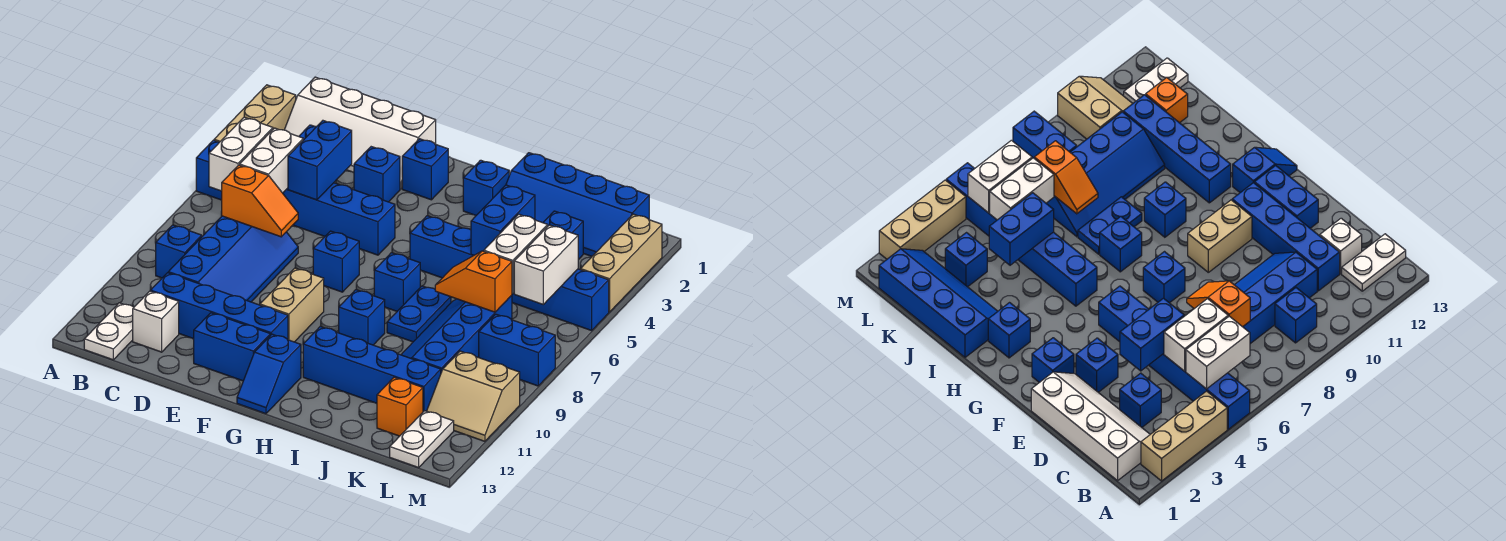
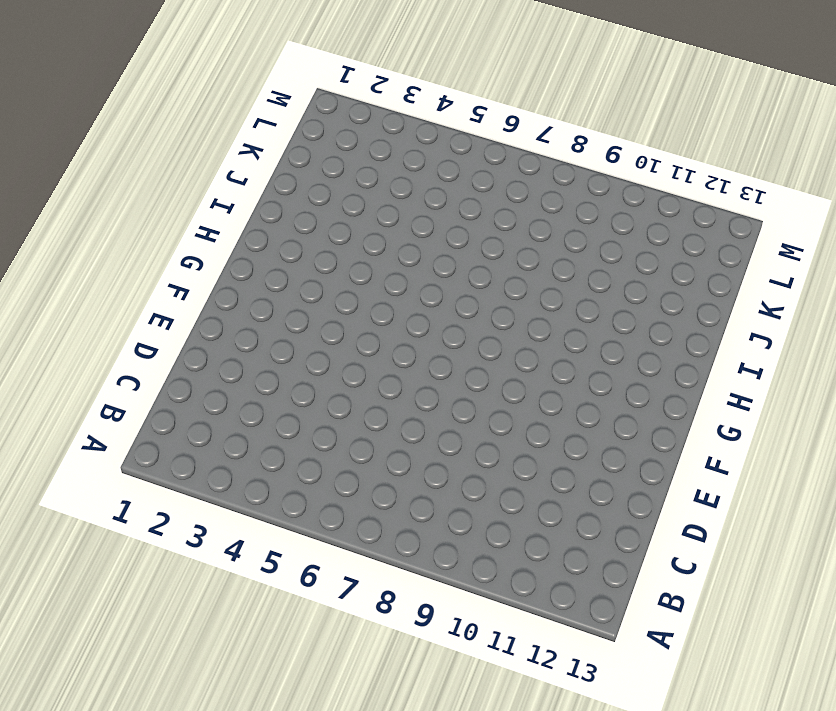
none -> tan 1x3 brick [214,85,296,142]
none -> blue 1x6 brick [196,140,395,255]
none -> white 2x4 slope [284,77,436,189]
none -> blue 1x1 brick [156,225,202,278]

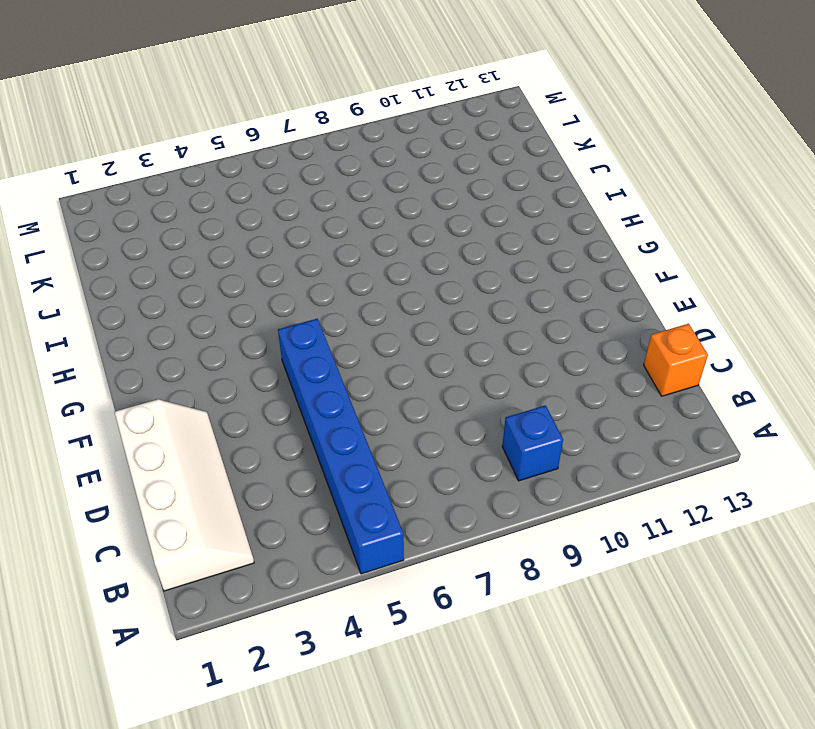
orange 1x1 brick [644,324,708,396] -> orange 1x1 brick moved to [377,377,423,436]
none -> tan 1x3 brick [214,85,296,142]
none -> white 1x2 plate [84,303,134,360]
none -> blue 1x1 brick [1120,373,1161,427]
none -> blue 2x4 slope [168,216,298,302]

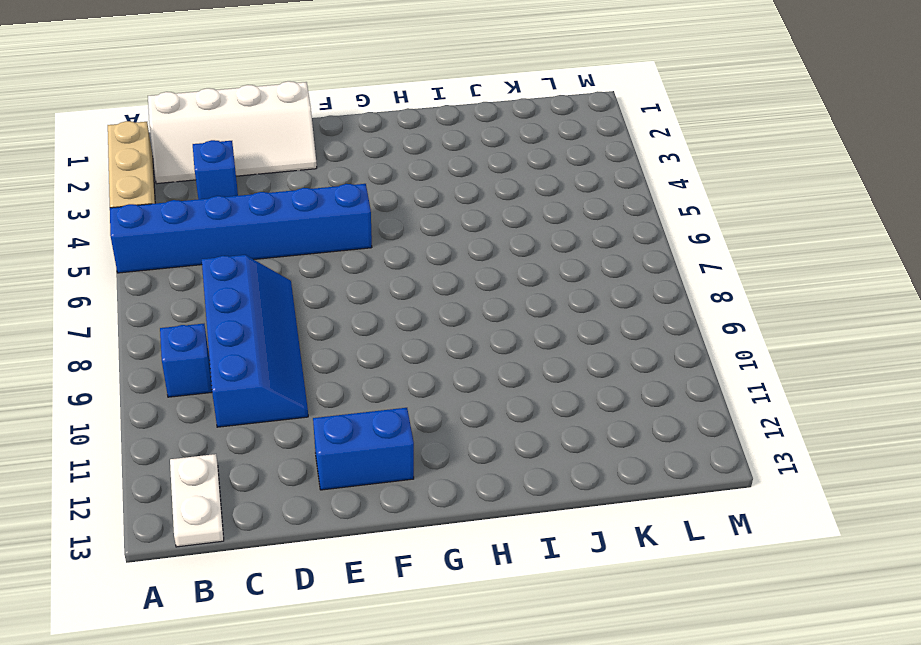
none -> blue 1x4 brick [151,273,288,340]
none -> white 1x1 brick [133,291,179,352]
none -> blue 1x1 brick [354,147,400,202]
none -> blue 1x1 brick [402,139,448,200]

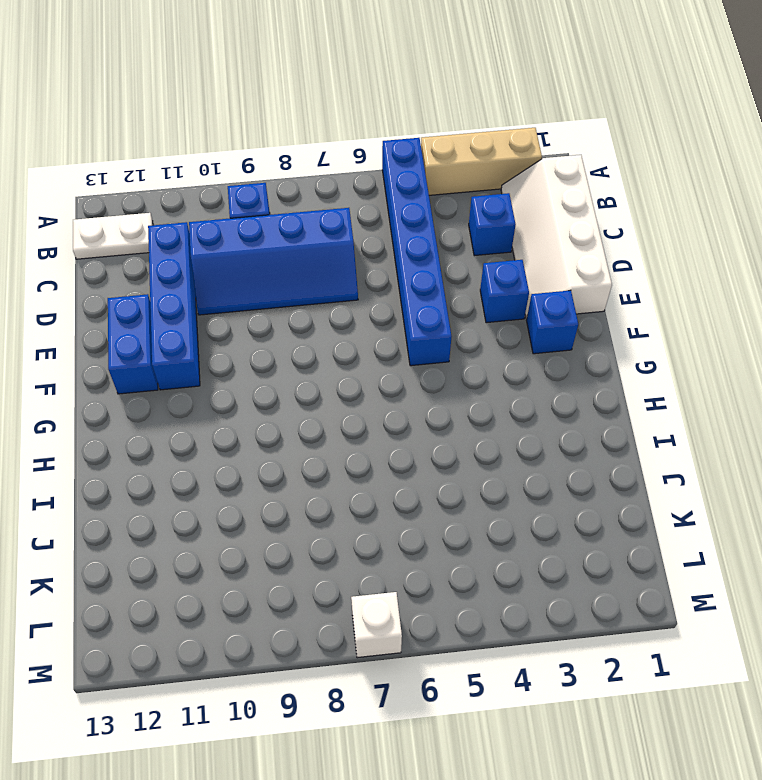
white 1x1 brick [351,592,402,658] -> white 1x1 brick moved to [133,291,179,352]
none -> blue 1x1 brick [313,231,359,292]
none -> tan 1x2 brick [260,268,324,342]
none -> blue 1x2 slope [237,334,301,414]
none -> blue 1x1 brick [463,160,509,216]

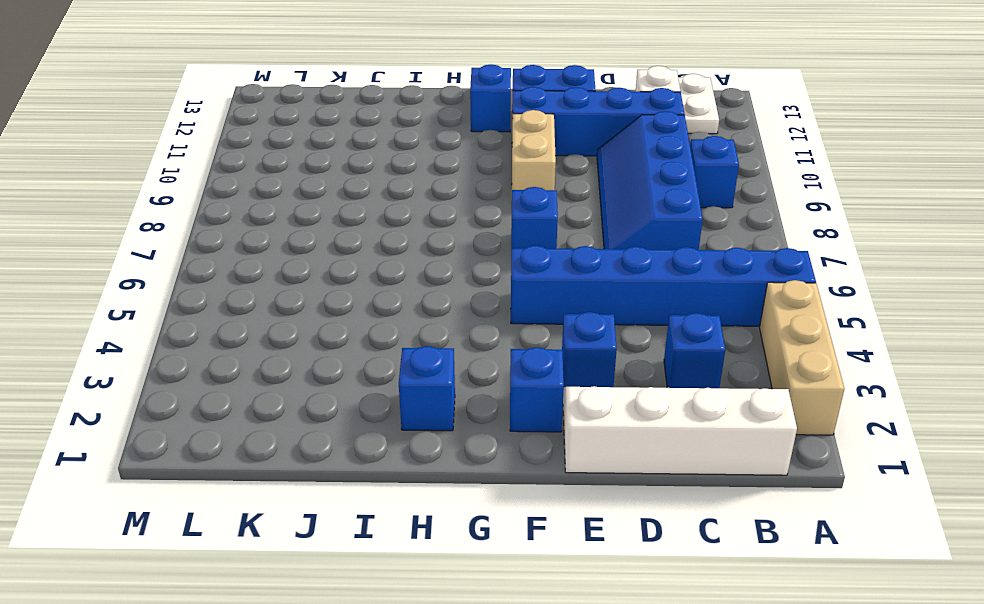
none -> blue 1x6 brick [410,216,609,331]
none -> blue 1x1 brick [374,253,420,311]
none -> blue 1x1 brick [339,290,385,345]
none -> blue 1x4 brick [303,327,441,412]

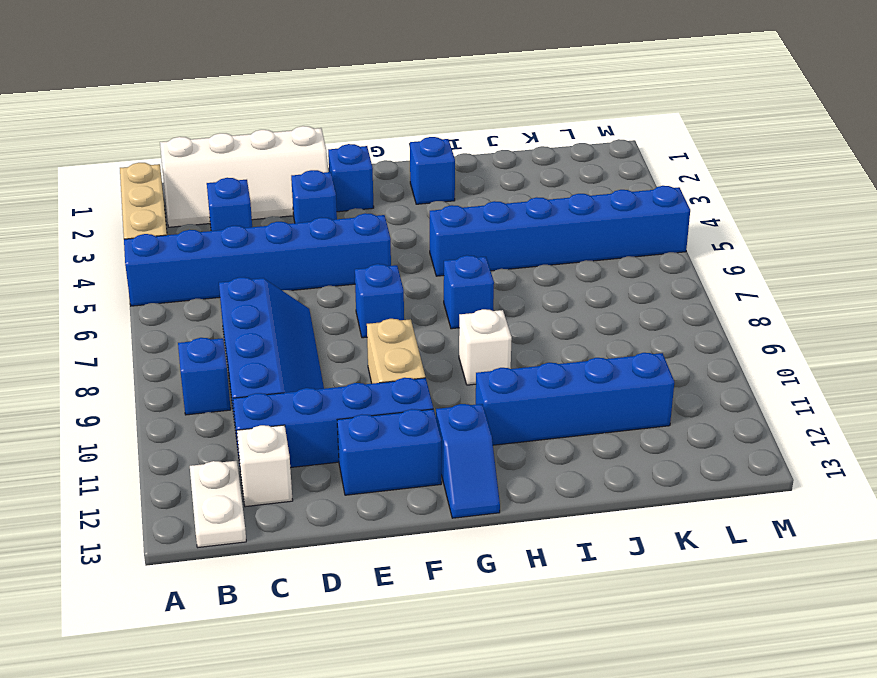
white 1x1 brick [459,309,512,385] -> blue 1x1 brick [339,290,385,345]
none -> blue 2x4 slope [506,153,649,256]
none -> blue 1x2 plate [387,286,451,342]
none -> blue 2x4 slope [401,295,512,372]
none -> blue 1x1 brick [543,211,583,260]

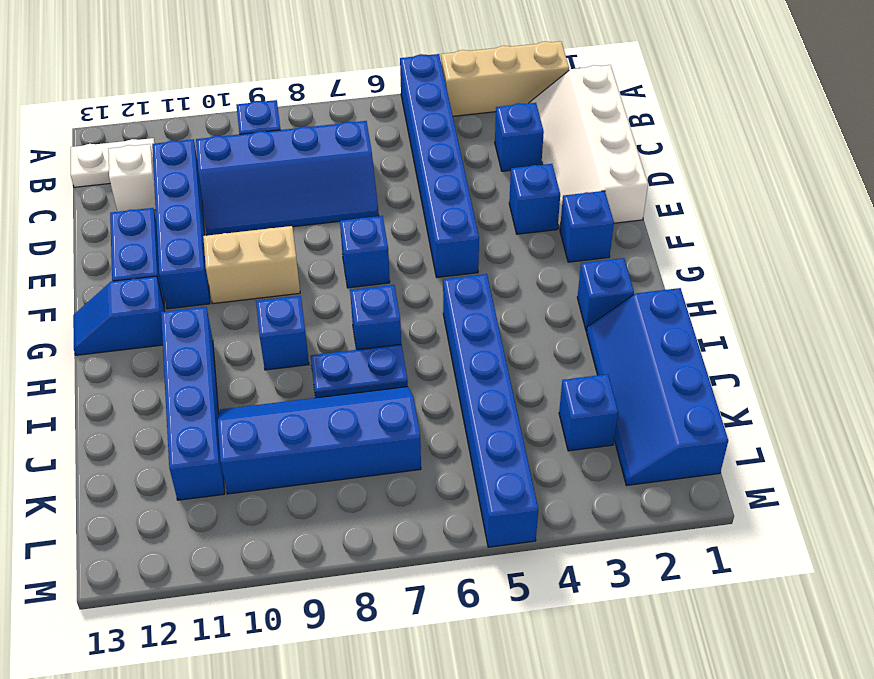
none -> orange 1x1 brick [377,377,423,436]
none -> blue 1x2 brick [479,314,555,386]
none -> tan 2x2 slope [427,351,520,441]
none -> white 1x2 plate [390,411,454,468]

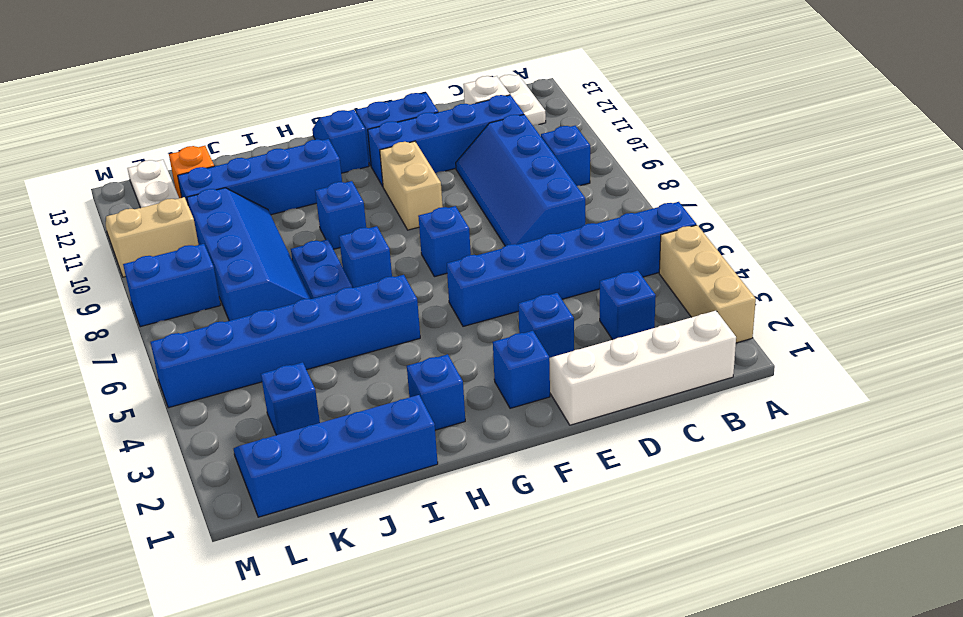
none -> tan 1x3 brick [580,214,662,312]
none -> white 1x2 brick [209,117,273,191]
none -> white 1x2 brick [240,128,303,193]
none -> orange 1x2 slope [221,165,298,237]

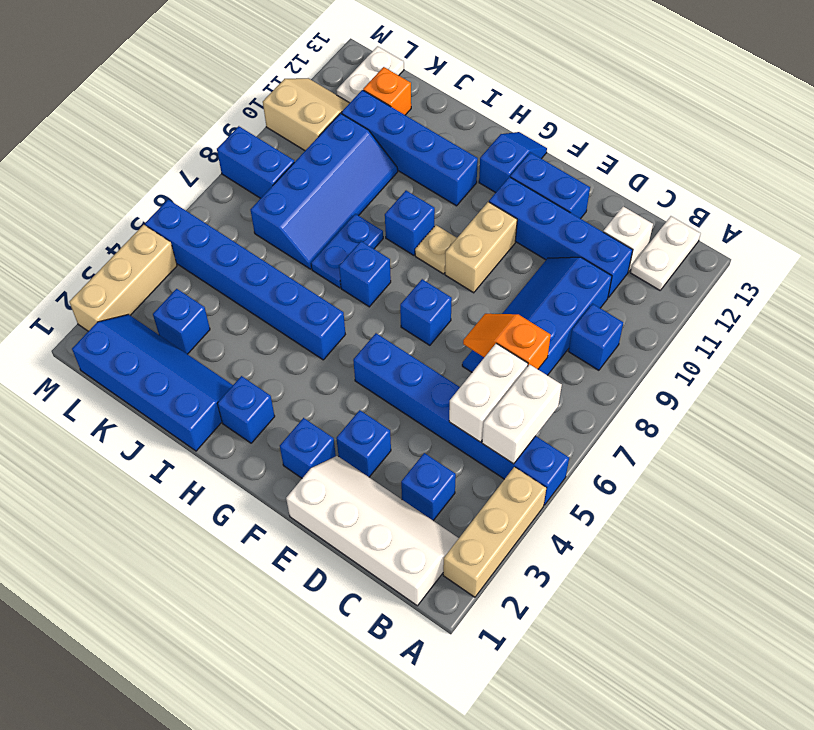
tan 1x1 plate [415,225,457,274] -> none
none -> blue 1x2 brick [288,121,352,200]
none -> blue 1x2 brick [471,185,535,255]
none -> orange 1x2 slope [435,251,512,312]
none -> white 1x2 brick [484,214,548,294]

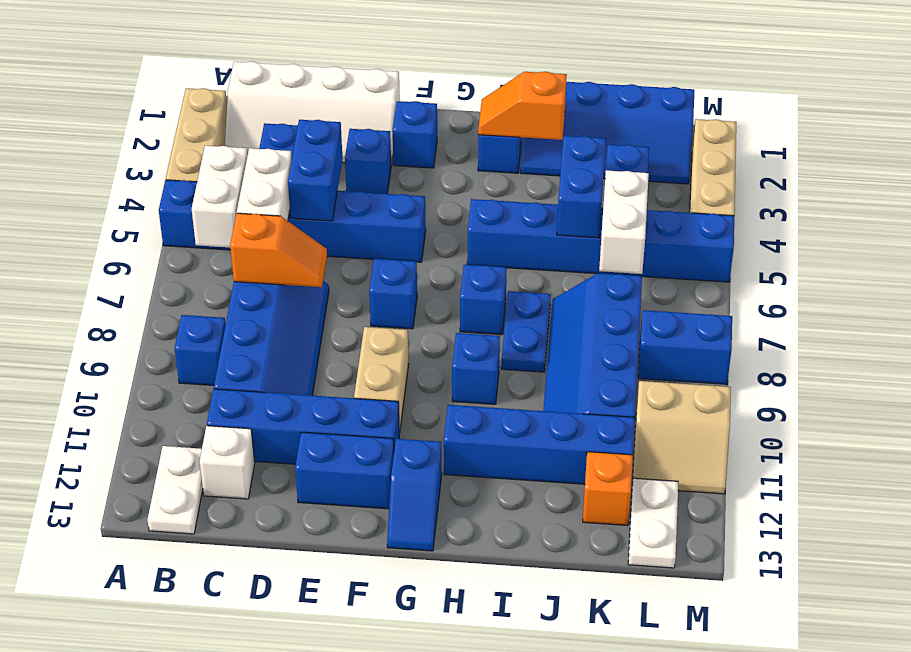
orange 1x2 slope [478,72,567,140] -> orange 1x2 slope moved to [435,251,512,312]
none -> white 1x2 brick [514,225,578,304]

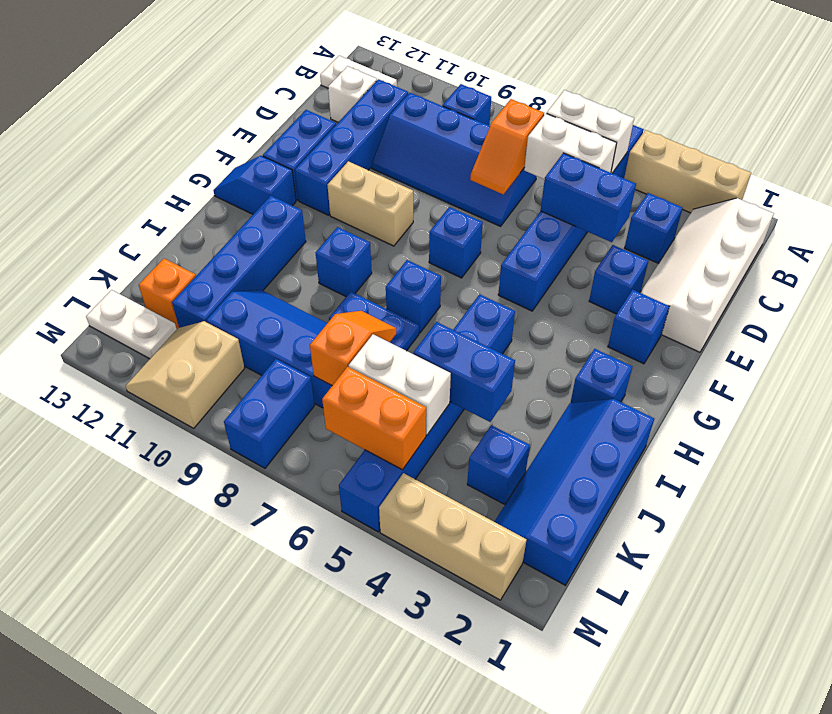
orange 1x2 brick [322,367,426,470] -> white 1x2 brick [514,225,578,304]

